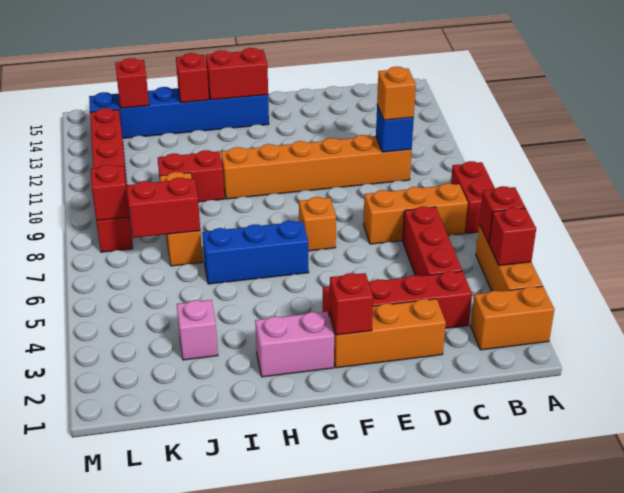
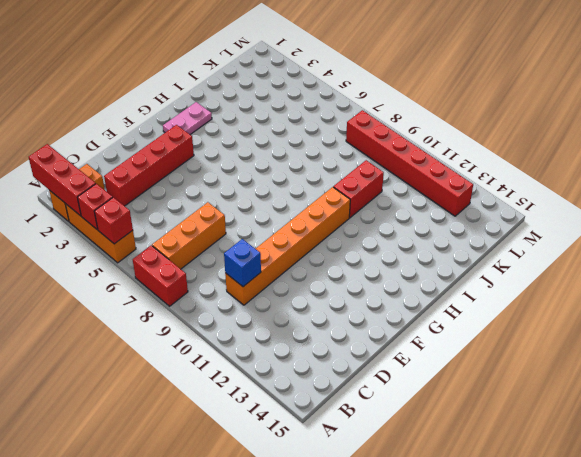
red 1x3 brick [29,144,96,216] -> red 1x3 brick moved to [403,206,462,276]
pink 1x2 plate [163,102,212,134] -> pink 1x2 brick [255,312,334,377]
none -> orange 1x3 brick [329,299,446,368]
none -> orange 1x1 brick [299,197,336,251]
none -> blue 1x3 brick [202,221,309,284]

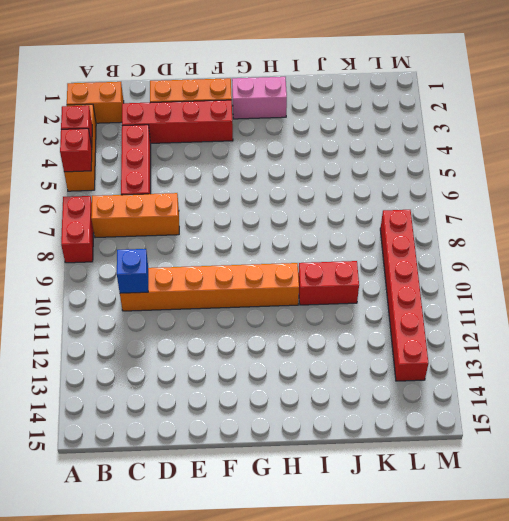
none -> orange 1x1 brick [299,197,336,251]
none -> blue 1x3 brick [202,221,309,284]
none -> blue 1x6 brick [89,87,269,138]

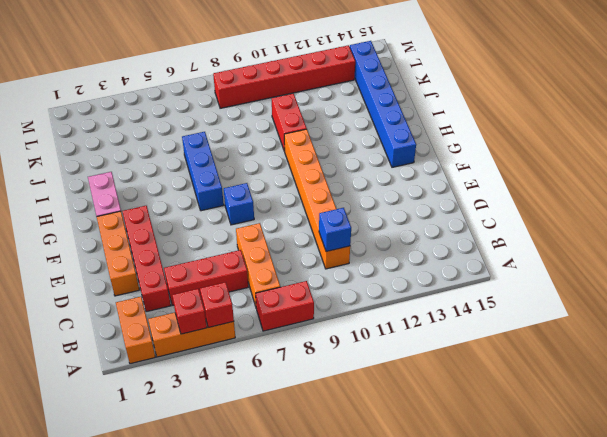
blue 1x1 brick [224,183,254,225] -> orange 1x1 brick [299,197,336,251]
none -> pink 1x1 brick [177,300,218,360]
none -> orange 1x3 brick [160,172,203,266]
none -> red 1x1 brick [330,273,373,335]

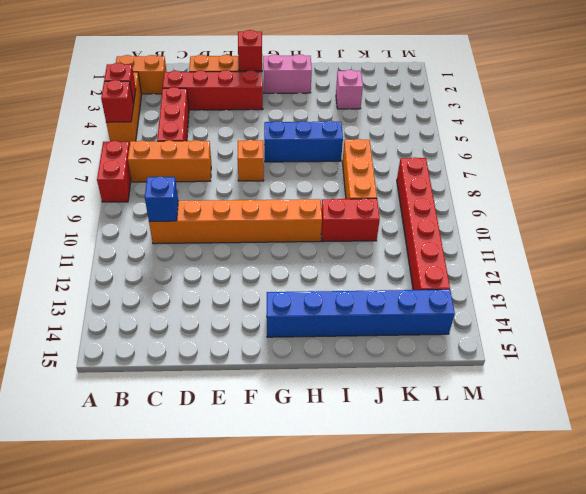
none -> red 1x2 brick [206,48,268,100]
none -> red 1x1 brick [176,53,209,103]
none -> red 1x2 brick [127,178,200,238]

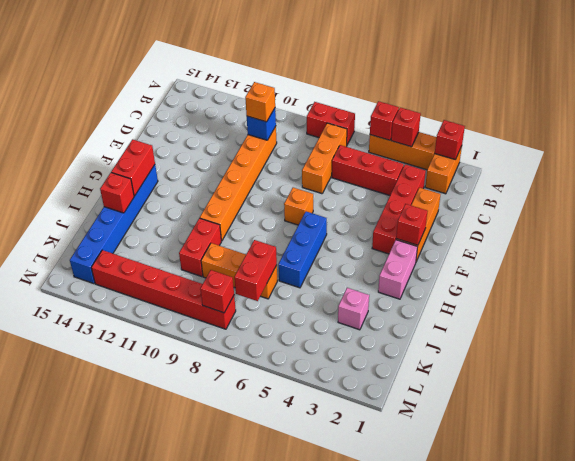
red 1x1 brick [435,120,465,160] -> red 1x1 brick moved to [115,58,149,108]

